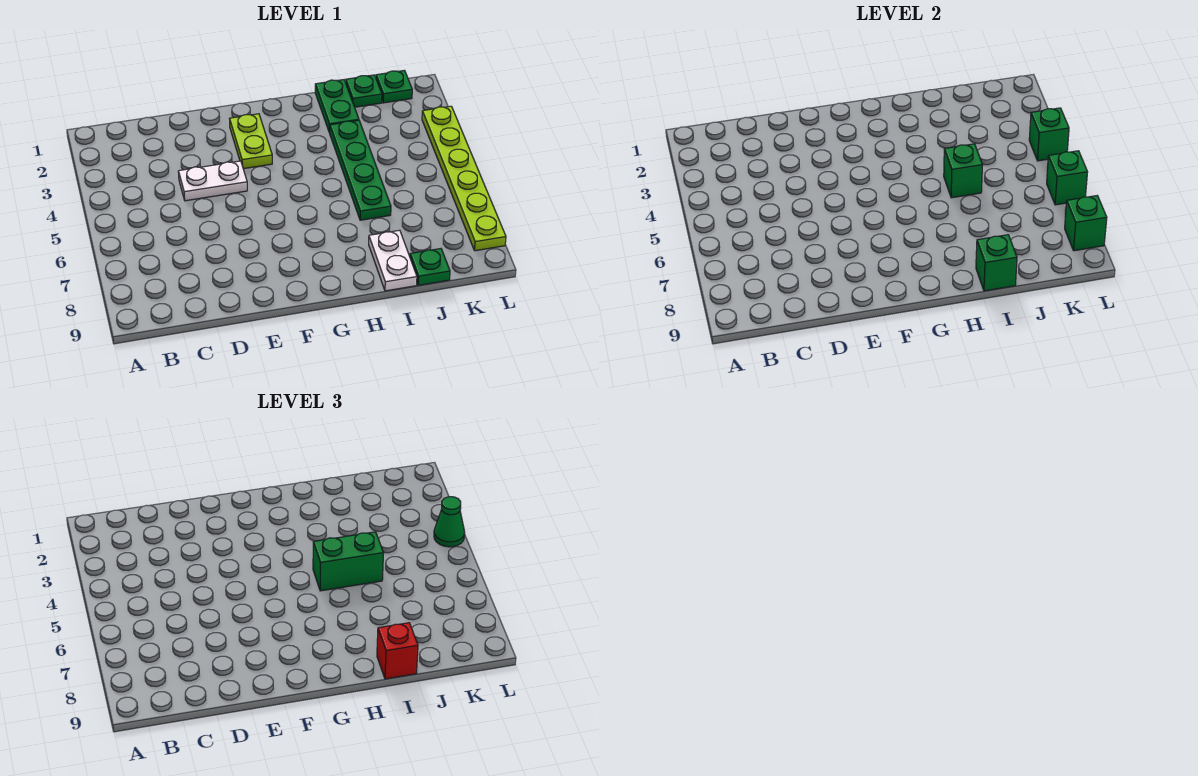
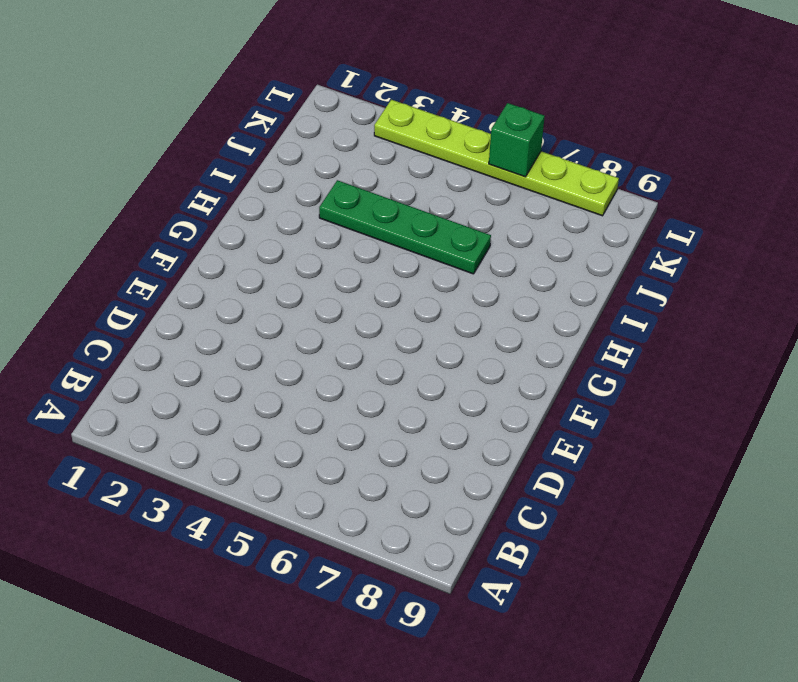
none -> white 1x2 plate [178,161,247,201]
none -> lime 1x2 plate [230,114,272,169]
none -> green 1x2 plate [315,80,359,133]

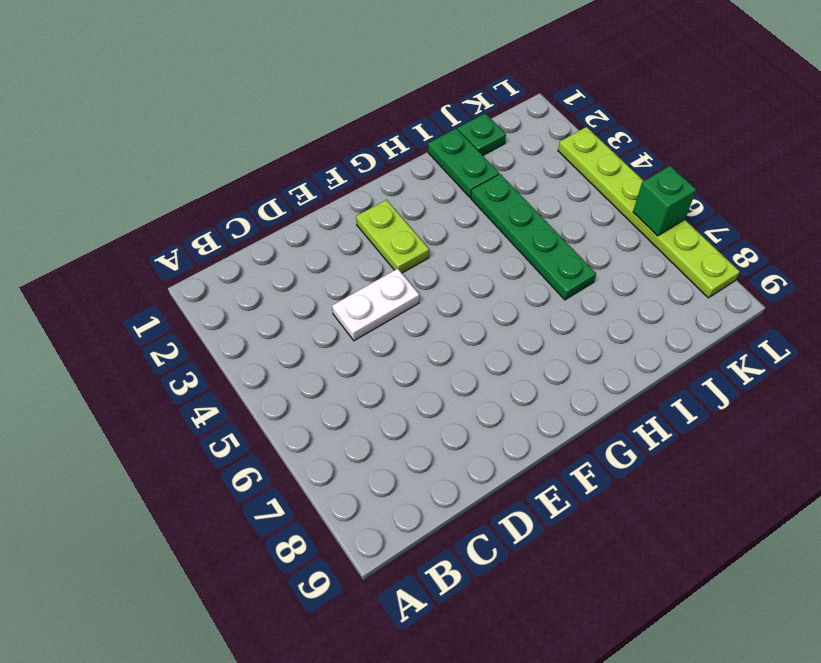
none -> white 1x2 plate [369,230,417,291]
none -> green 1x1 plate [410,249,450,285]
none -> green 1x1 plate [376,70,412,103]

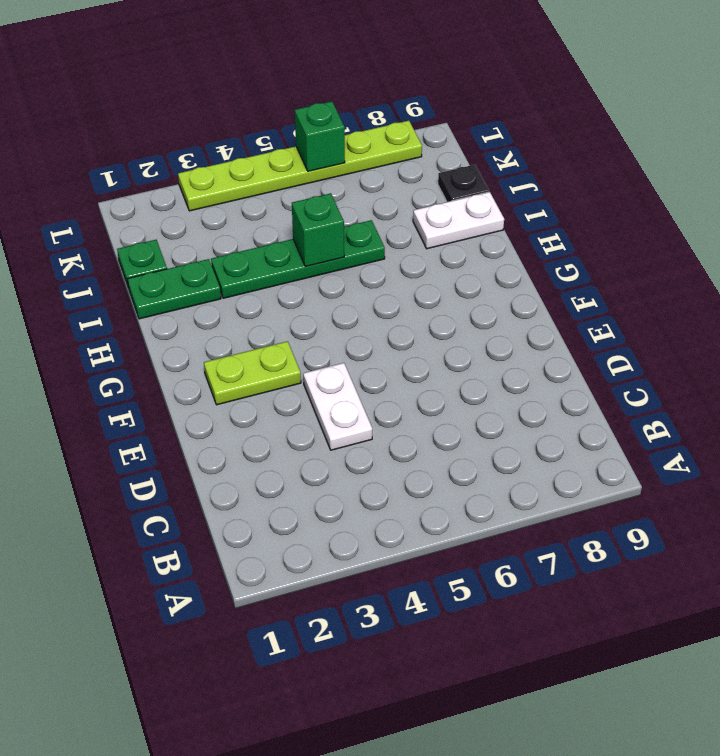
black 1x1 plate [438,165,489,202] -> green 1x1 plate [410,249,450,285]
none -> green 1x1 plate [376,70,412,103]
none -> green 1x1 brick [976,235,1017,291]
none -> green 1x1 brick [1029,108,1069,161]

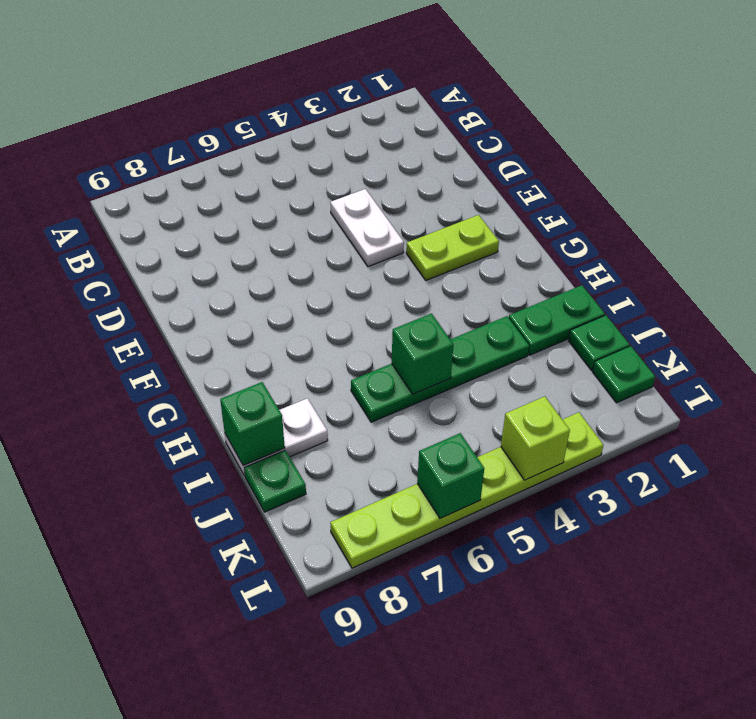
lime 1x1 brick [501,396,570,480] -> green 1x1 brick [1029,108,1069,161]
none -> green 1x1 brick [1065,196,1107,251]
none -> green 1x2 brick [313,532,383,591]
none -> red 1x1 brick [377,623,418,679]

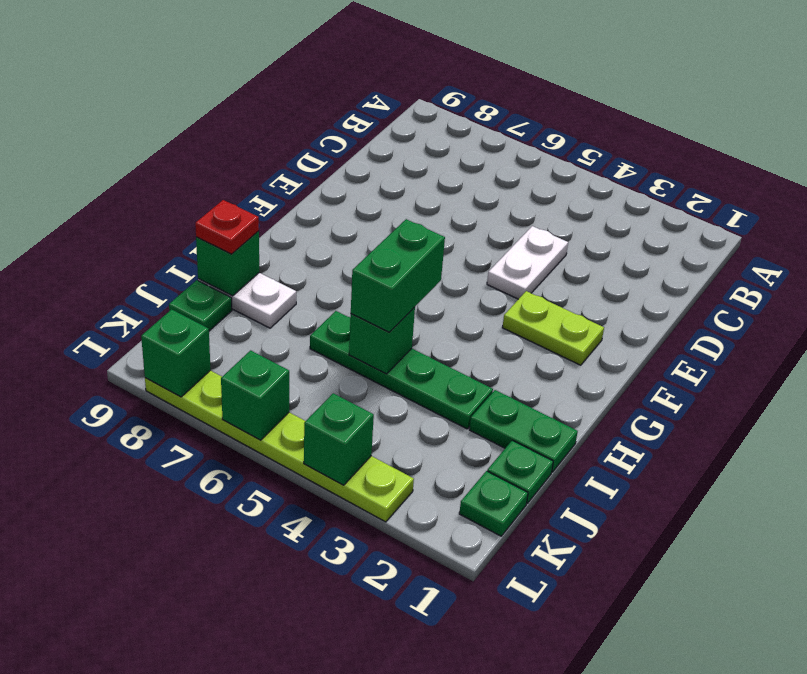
red 1x1 plate [195,200,259,254] -> red 1x1 brick [377,623,418,679]
none -> green 1x1 cone [434,497,465,547]

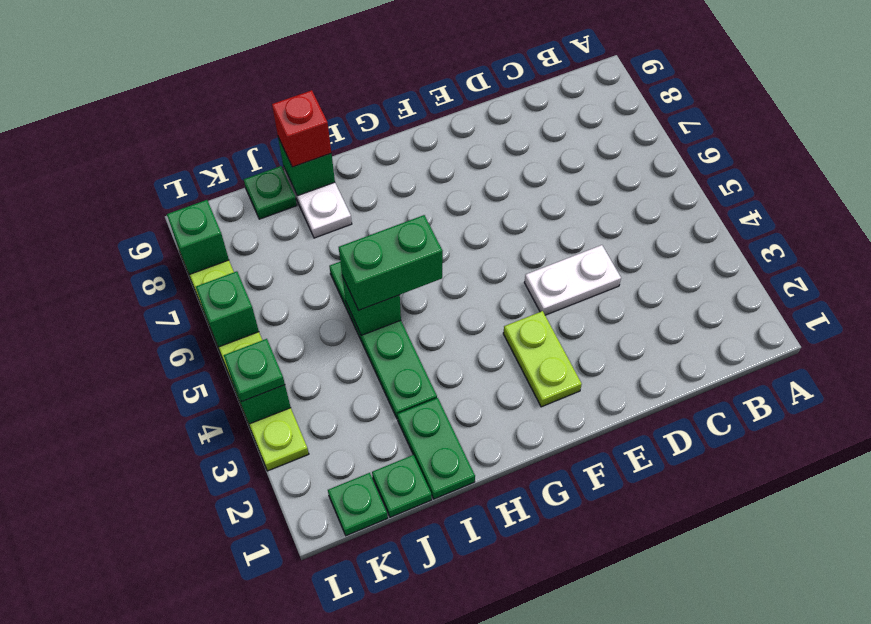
green 1x1 plate [224,339,285,401] -> green 1x1 cone [434,497,465,547]

